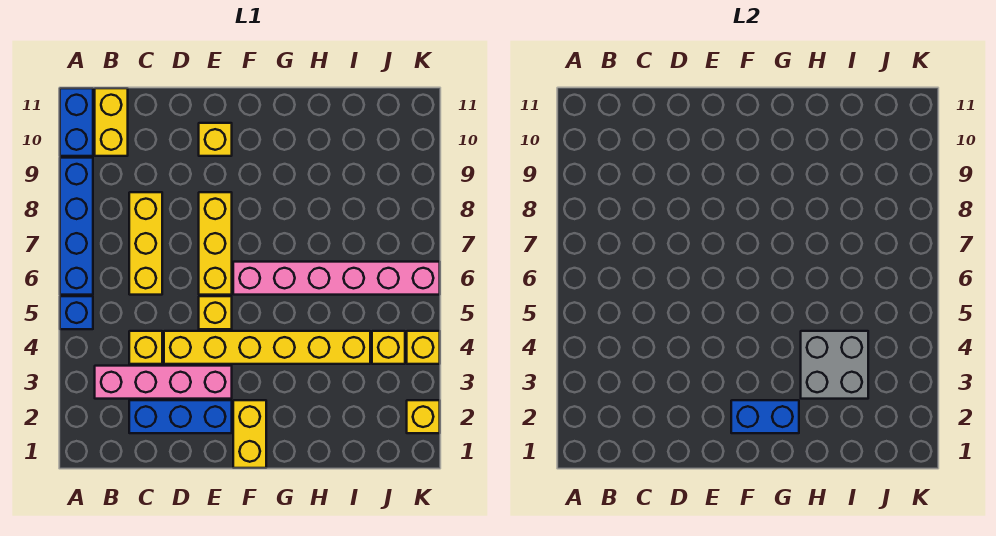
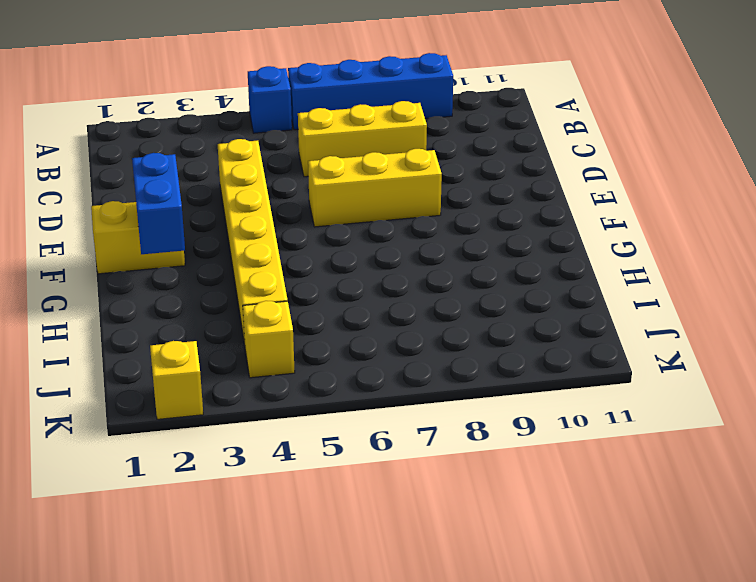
none -> blue 1x2 brick [60,88,93,156]
none -> pink 1x4 brick [95,366,232,399]
none -> yellow 1x2 brick [95,88,128,156]

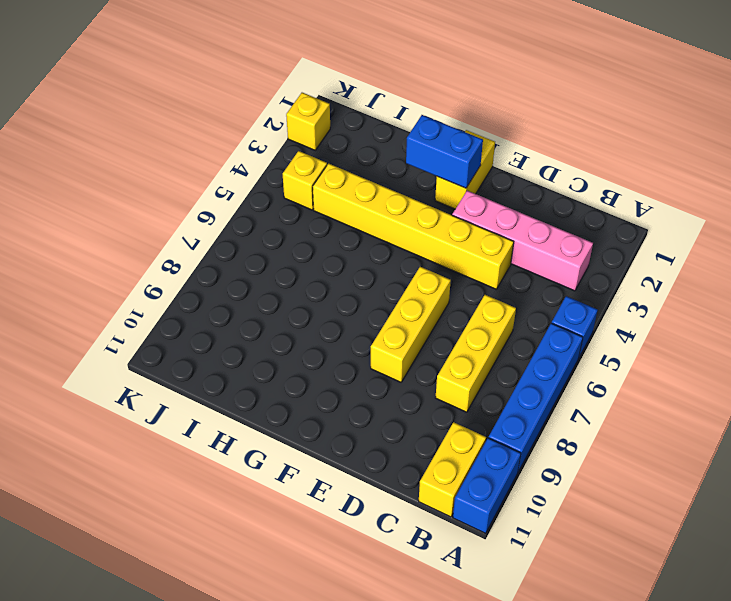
none -> blue 1x3 brick [129,400,232,433]
none -> yellow 1x1 brick [129,331,162,364]
none -> yellow 1x1 brick [199,296,232,329]

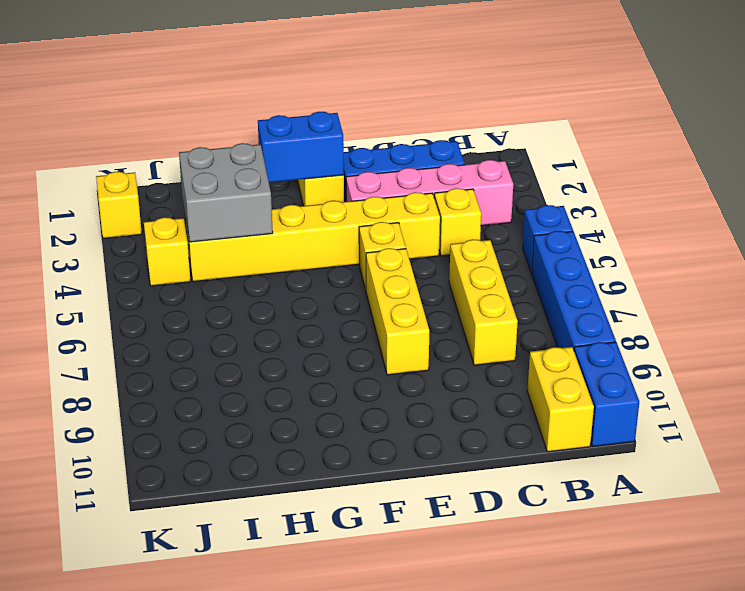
none -> yellow 1x1 brick [199,123,232,156]
none -> pink 1x6 brick [233,262,440,295]
none -> yellow 1x1 brick [407,331,440,364]

